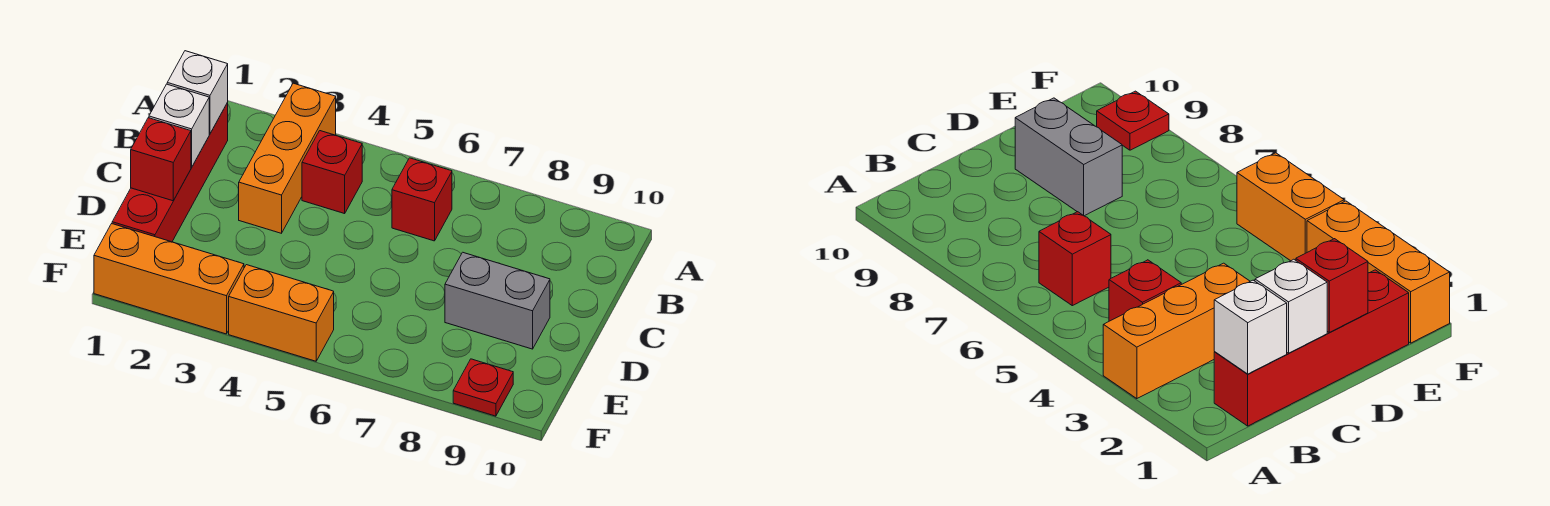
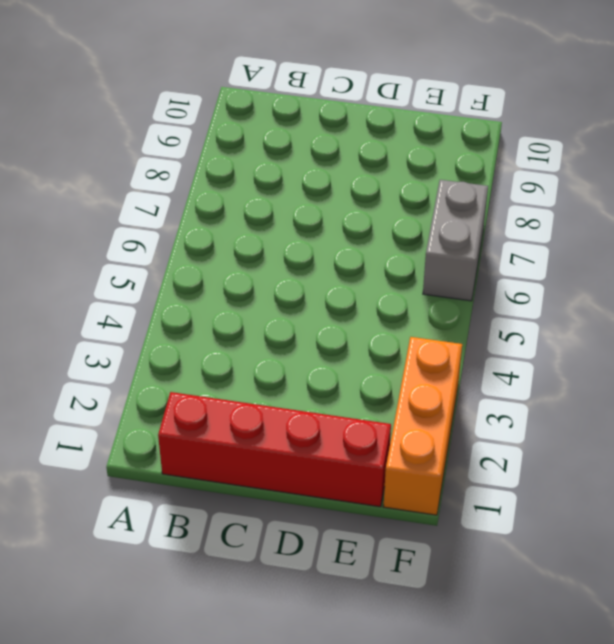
grey 1x2 brick [423,180,488,301] -> grey 1x2 brick moved to [445,252,550,349]
none -> orange 1x3 brick [239,83,336,233]
none -> red 1x1 brick [302,131,362,214]

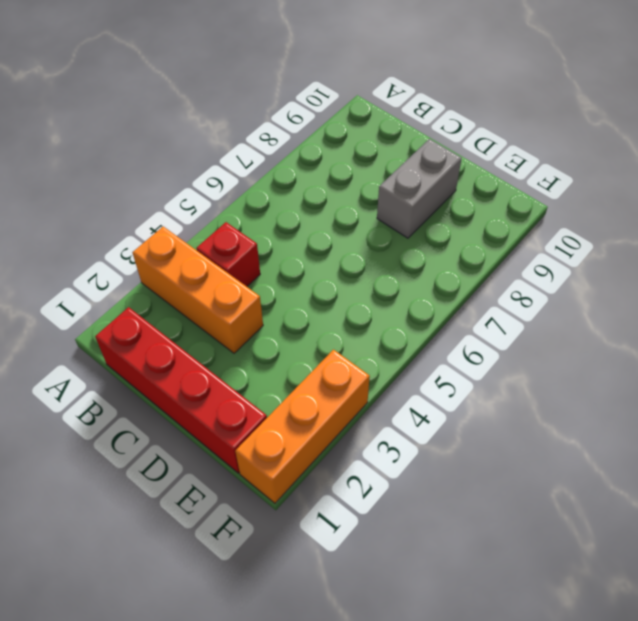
none -> red 1x1 brick [392,158,452,241]
none -> orange 1x2 brick [229,265,334,361]

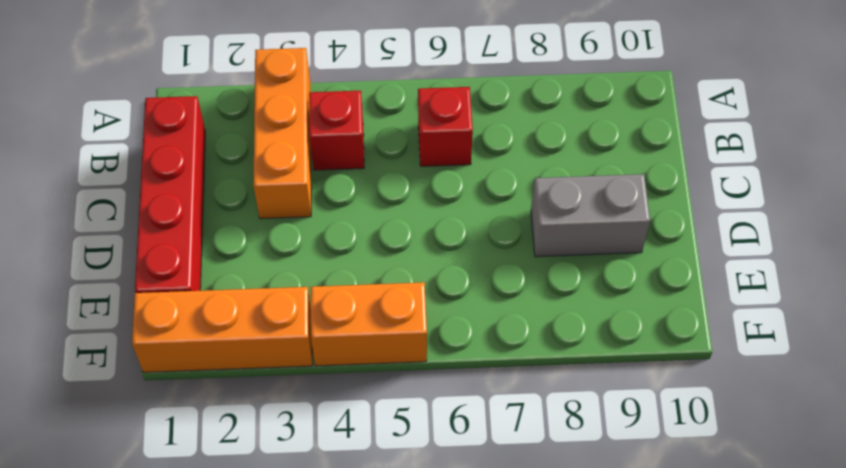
none -> red 1x1 plate [453,359,513,416]
none -> white 1x1 brick [167,51,228,134]

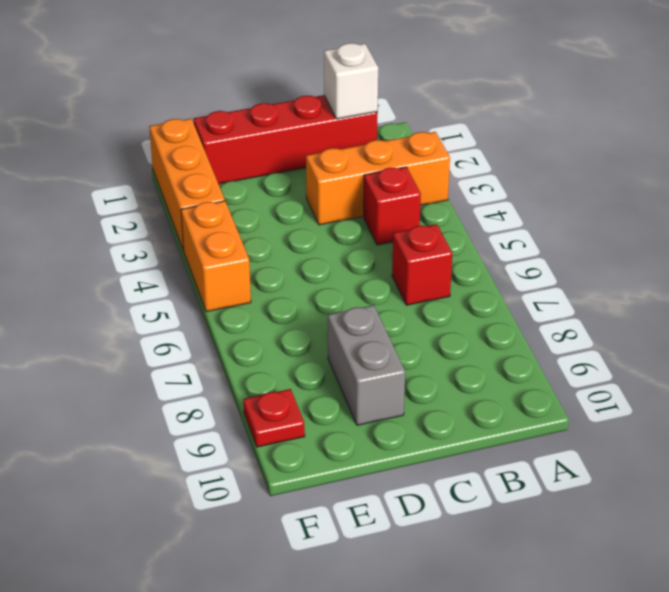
none -> white 1x1 brick [149,84,209,167]
none -> red 1x1 brick [131,118,191,201]

